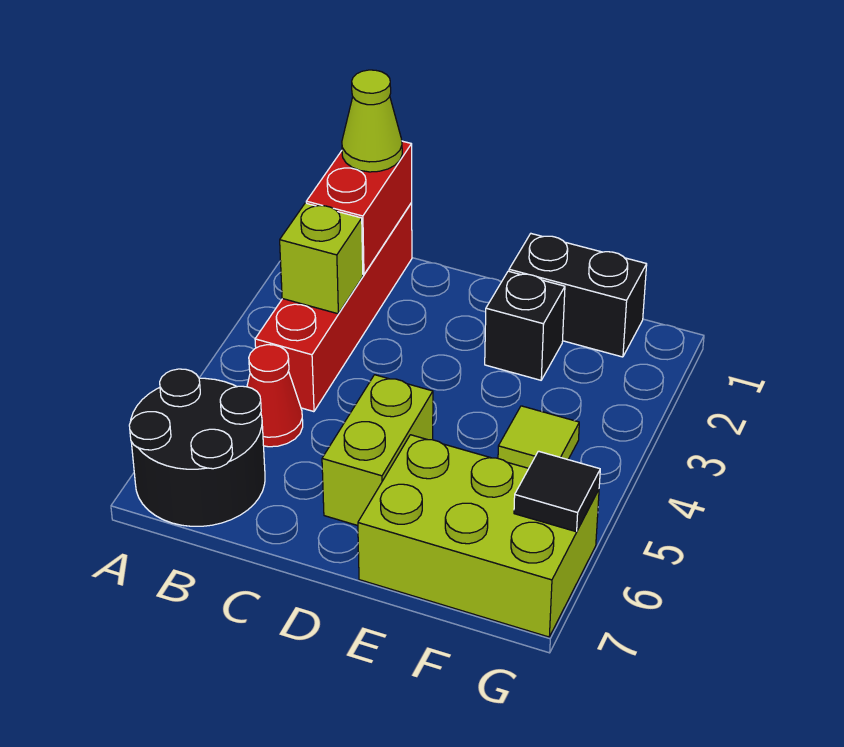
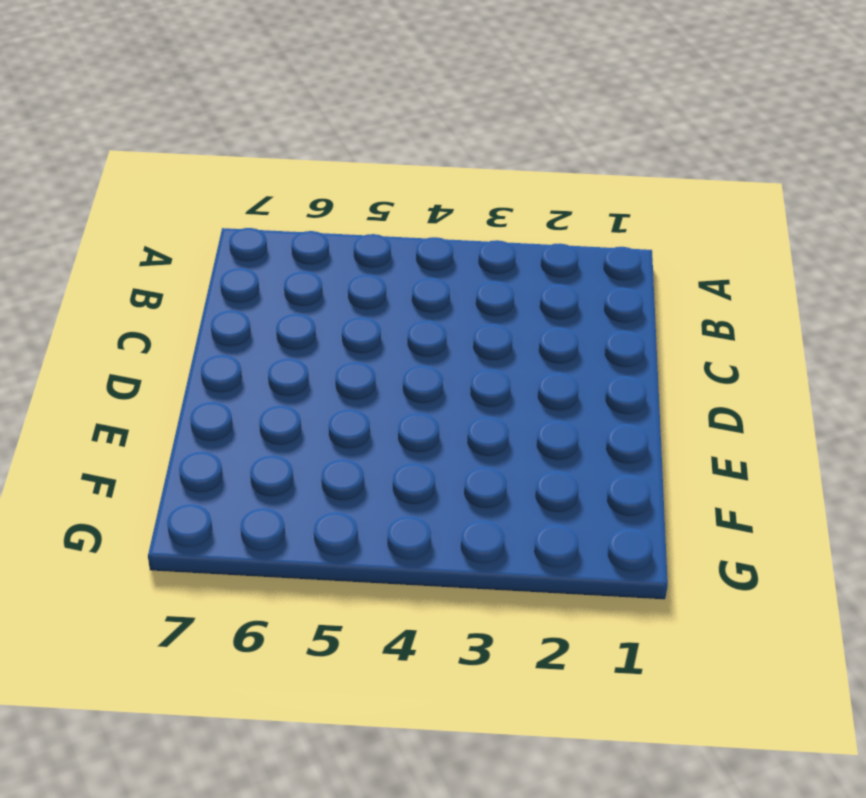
none -> black 2x2 round brick [129,369,265,526]
none -> red 1x4 brick [255,203,412,412]
none -> red 1x1 cone [247,345,303,447]

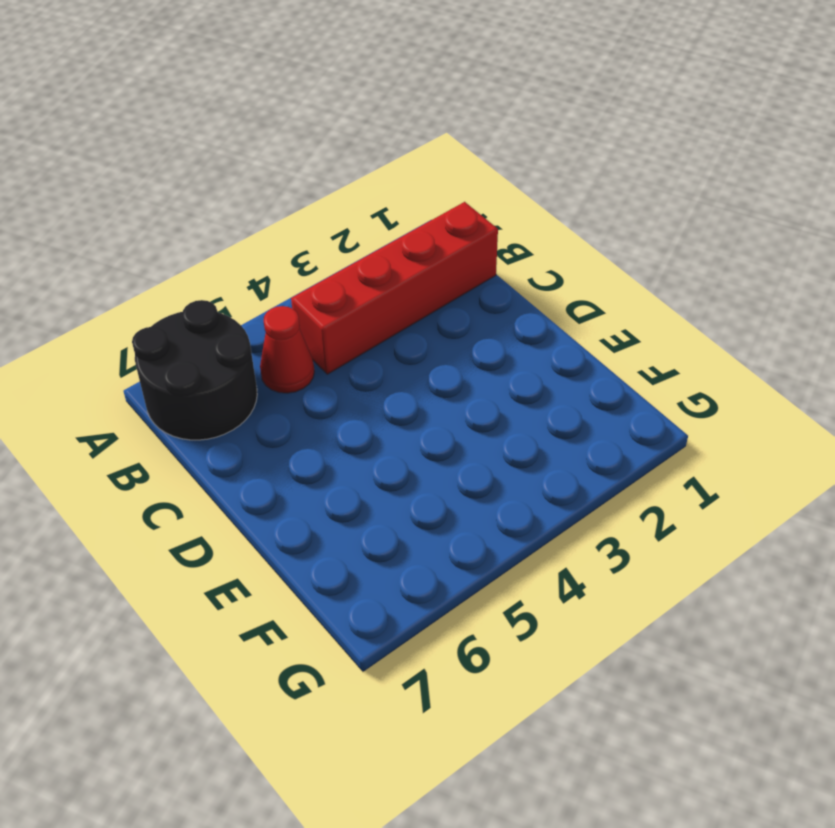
none -> lime 1x2 brick [322,375,433,526]
none -> black 1x2 brick [509,234,647,357]
none -> black 1x1 brick [485,271,565,380]

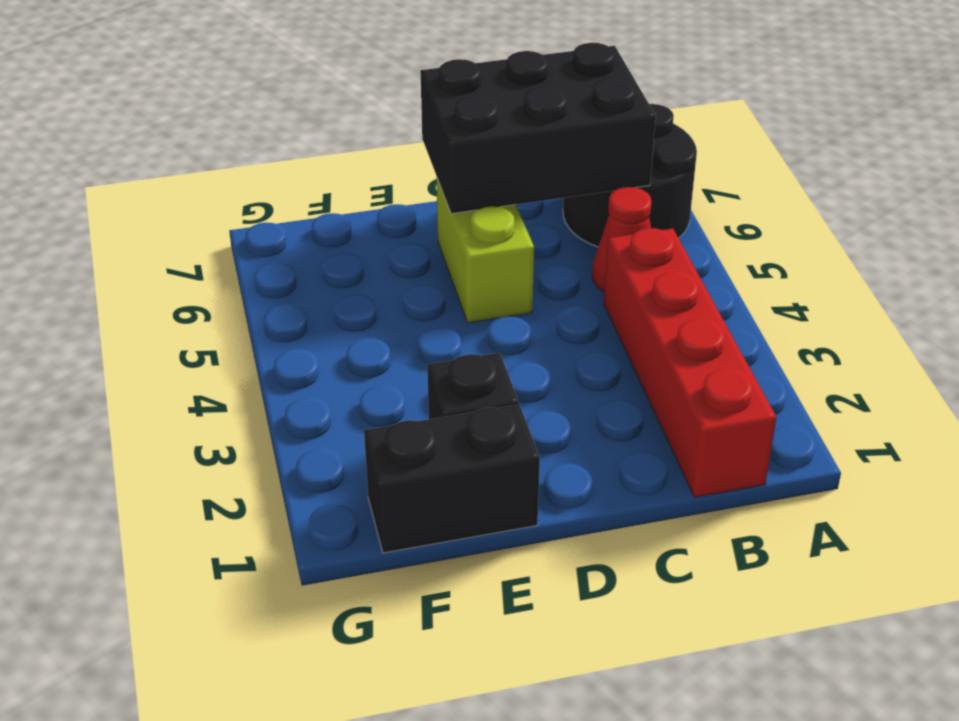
black 2x3 brick [420,43,656,214] -> none
none -> lime 2x3 brick [358,435,599,637]
none -> lime 1x1 tile [498,406,579,468]
none -> red 1x2 brick [306,141,412,275]

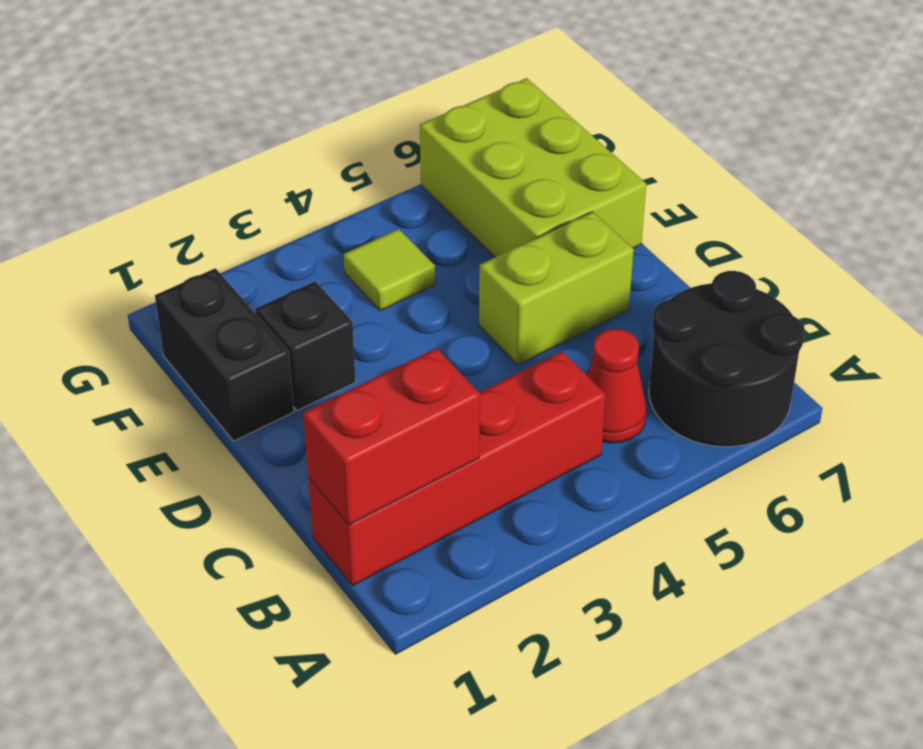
none -> lime 1x1 brick [280,203,363,314]
none -> black 1x1 tile [514,451,600,532]
none -> lime 1x1 cone [342,70,402,172]

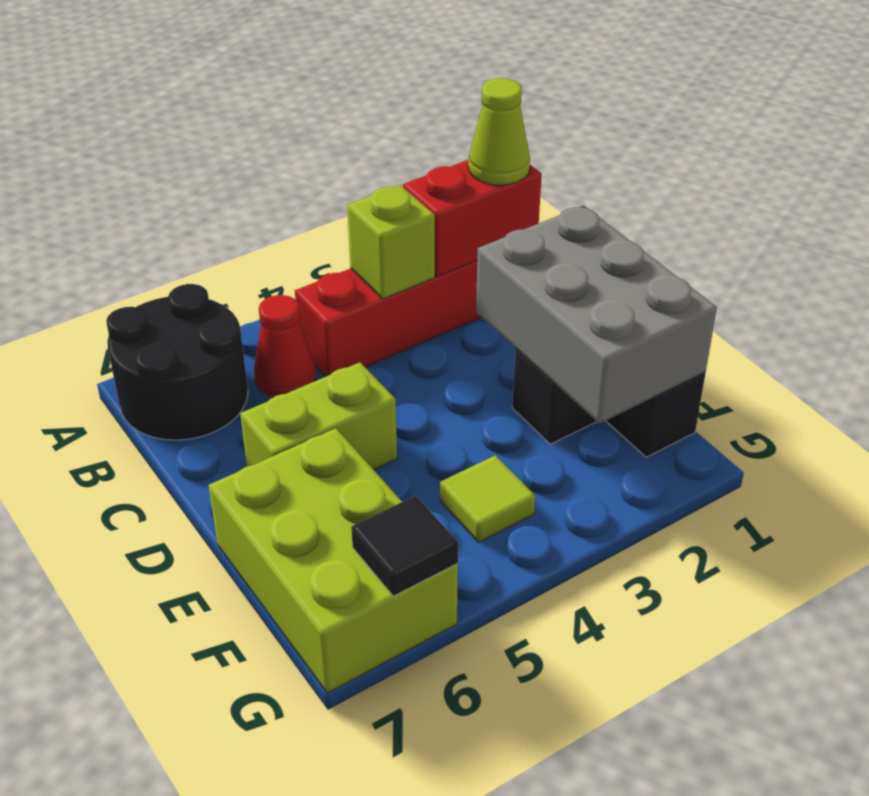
grey 2x3 brick [476,206,717,424] -> none

